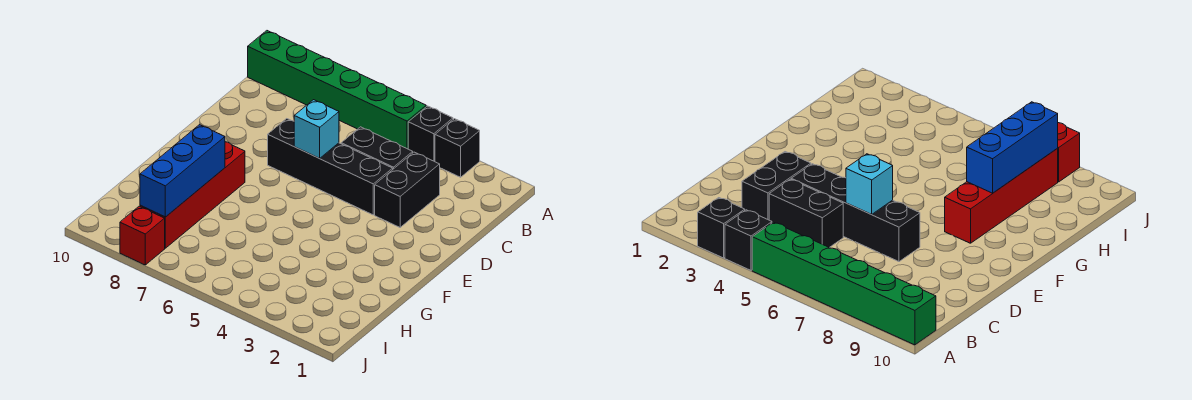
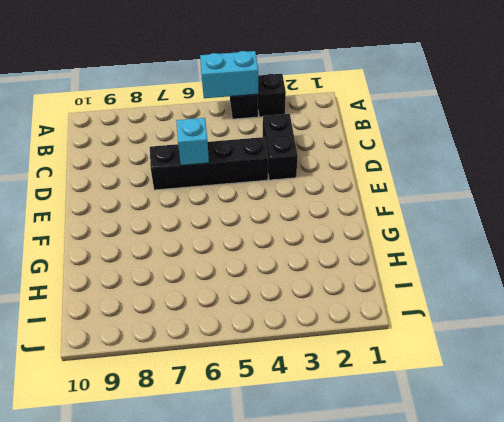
cyan 1x2 brick [200,51,258,98] -> none
none -> green 1x6 brick [248,31,426,149]
none -> black 1x2 brick [341,127,413,169]

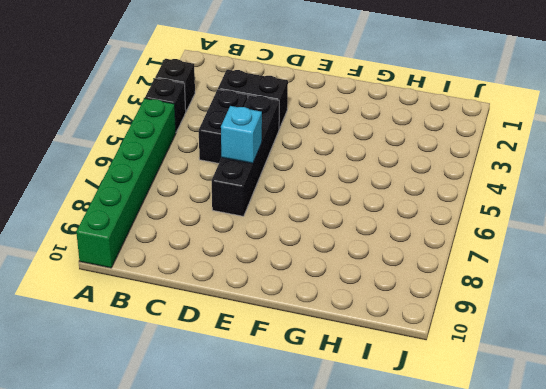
none -> red 1x4 brick [140,142,245,248]
none -> red 1x1 brick [120,206,165,265]

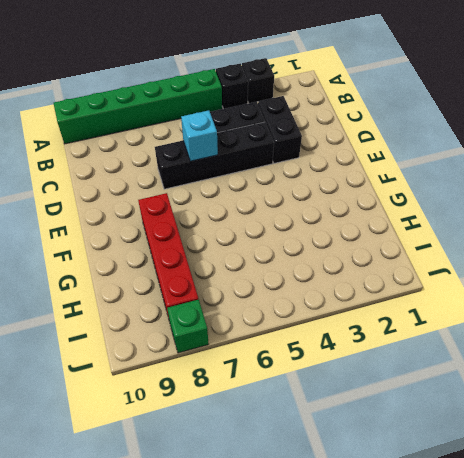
green 1x1 brick [167,300,208,353] -> red 1x1 brick [120,206,165,265]
none -> blue 1x3 brick [140,125,225,217]

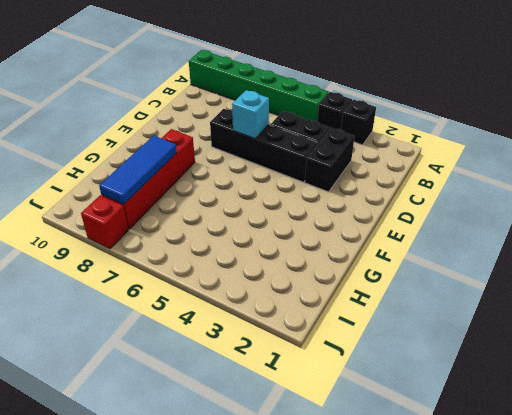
blue 1x3 tile [99,136,177,204] -> blue 1x3 brick [140,125,225,217]

